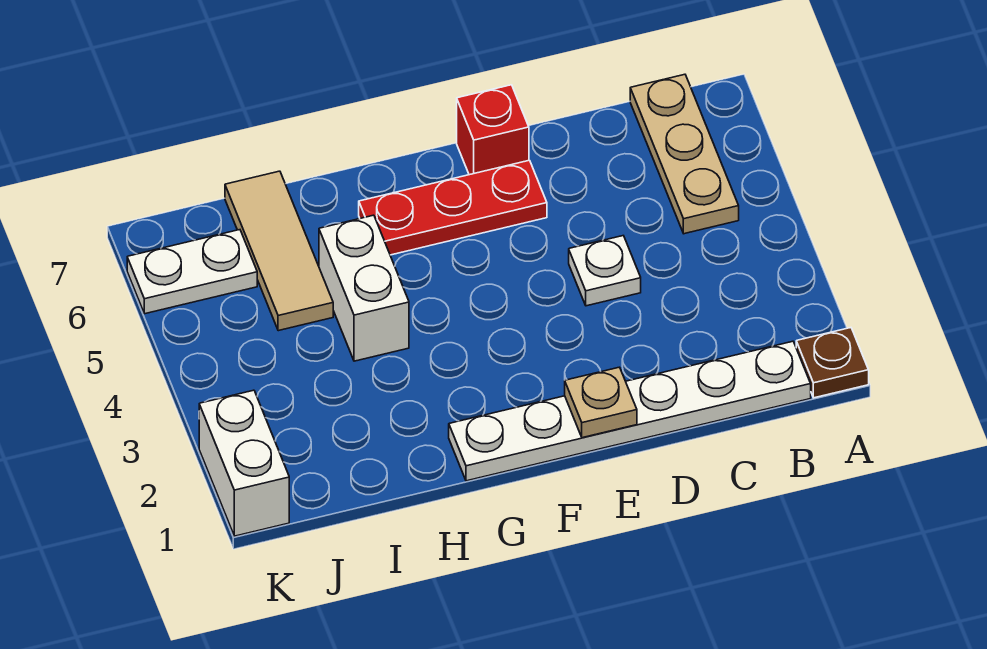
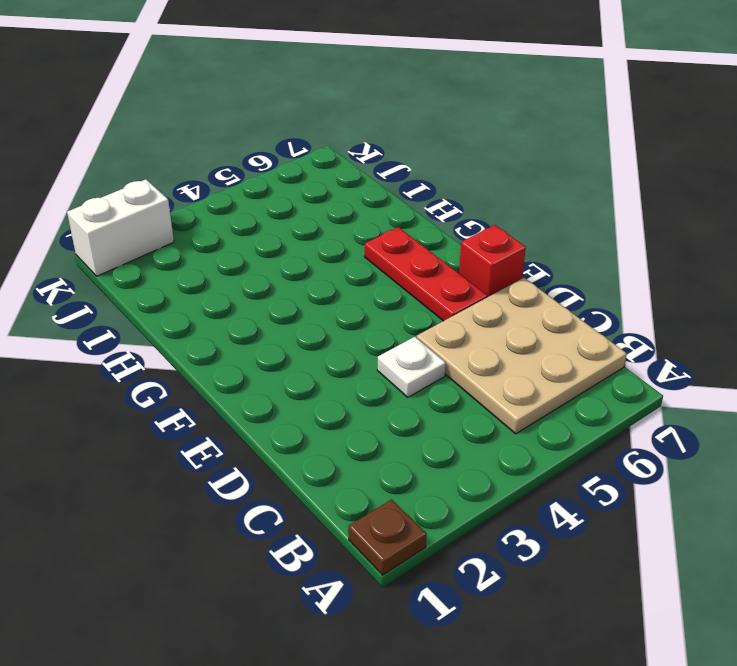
tan 3x3 plate [417,278,627,434] -> tan 1x3 plate [630,74,739,234]
none -> white 1x6 plate [449,341,811,481]
none -> white 1x2 brick [319,215,409,361]

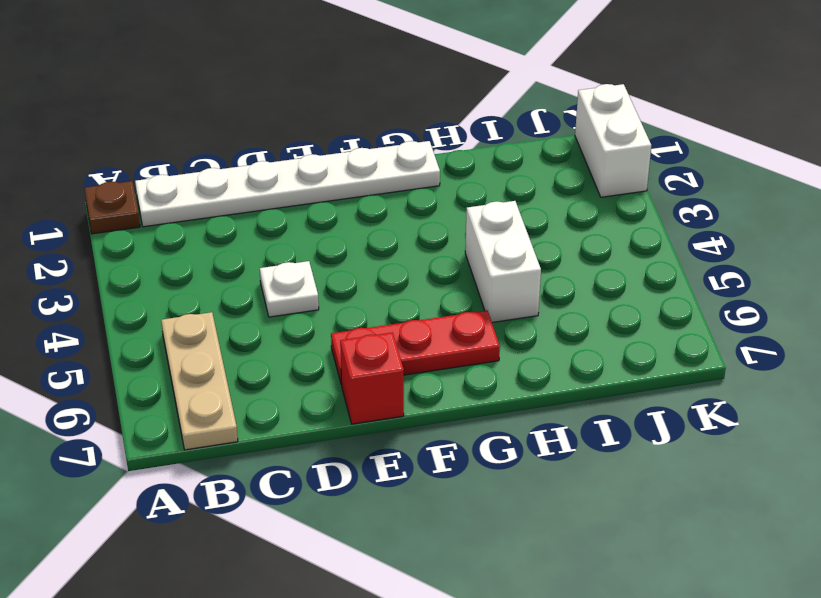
none -> tan 1x3 tile [225,171,333,331]
none -> white 1x2 plate [127,230,257,314]

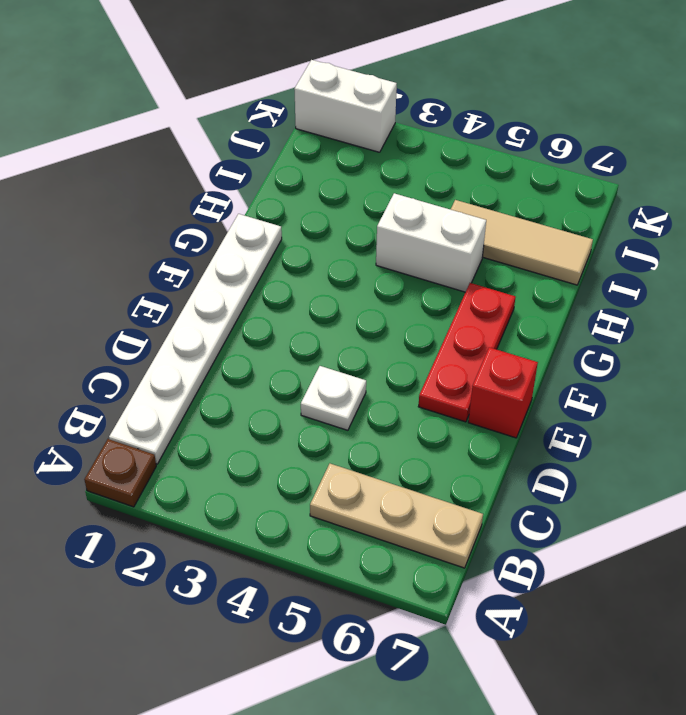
none -> white 1x2 plate [127,230,257,314]
none -> tan 1x1 plate [565,367,637,438]

